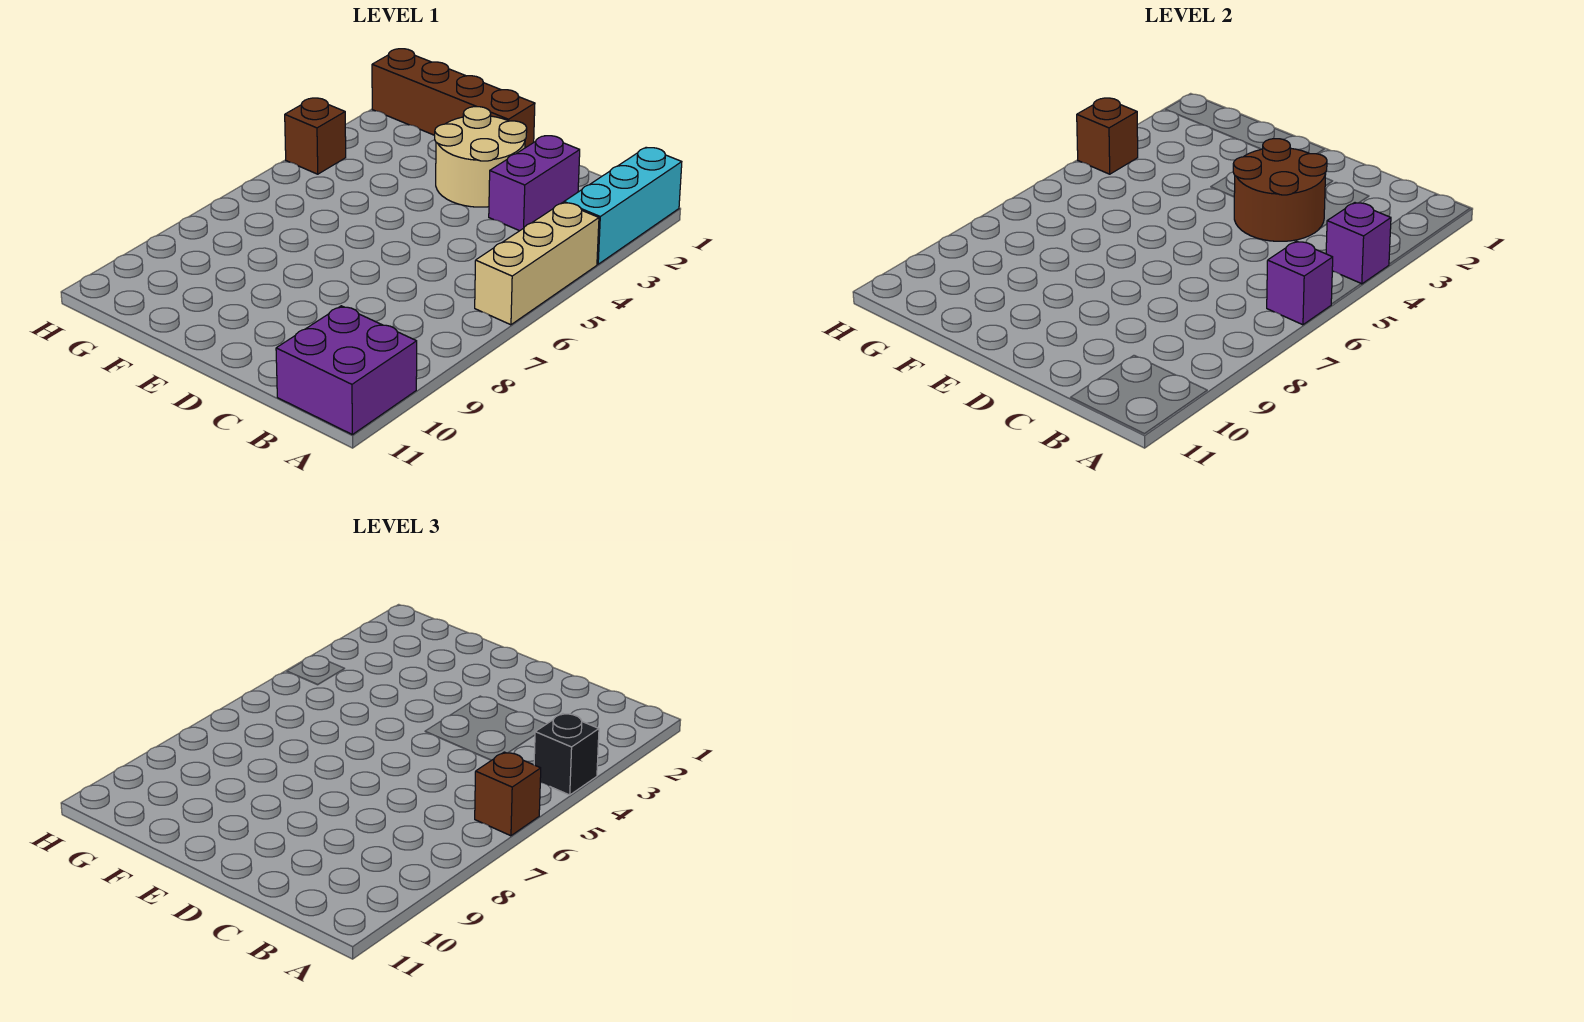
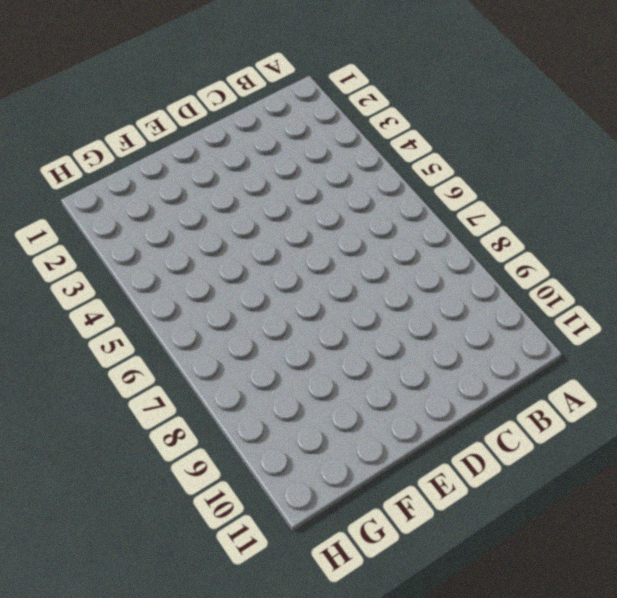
none -> cyan 1x3 brick [564,147,682,264]
none -> tan 1x3 brick [475,203,599,325]
none -> purple 2x2 brick [276,306,417,435]

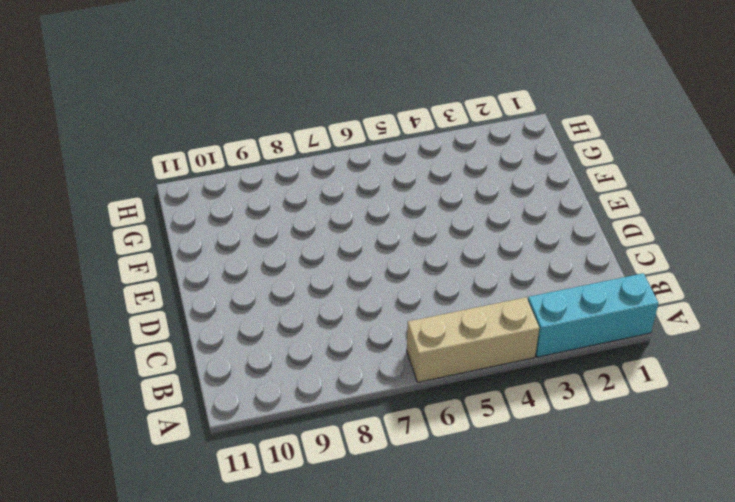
none -> purple 2x2 brick [276,306,417,435]
none -> purple 1x2 brick [489,136,580,231]
none -> tan 2x2 round brick [435,107,527,207]

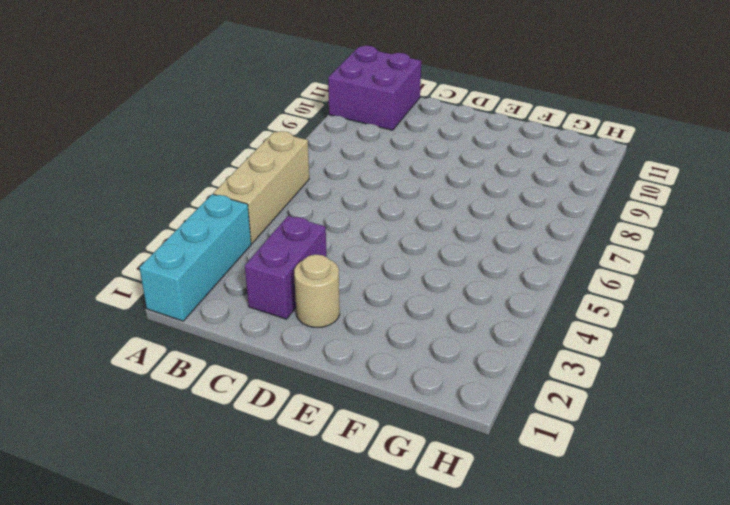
tan 1x1 round brick [294,254,340,327] -> tan 2x2 round brick [435,107,527,207]
none -> brown 1x4 brick [372,49,535,148]
none -> brown 1x1 brick [285,98,346,174]
none -> purple 1x1 brick [1326,203,1391,284]

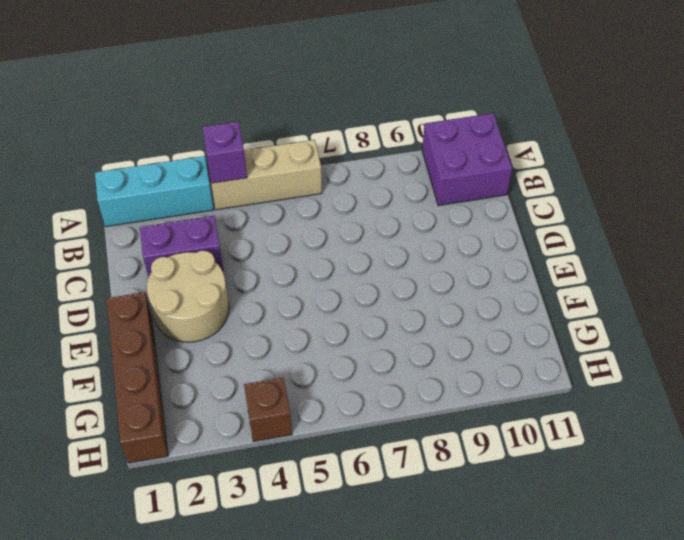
none -> purple 1x1 brick [1267,241,1333,325]
none -> brown 2x2 round brick [1233,139,1327,241]
none -> brown 1x1 brick [1077,98,1138,174]

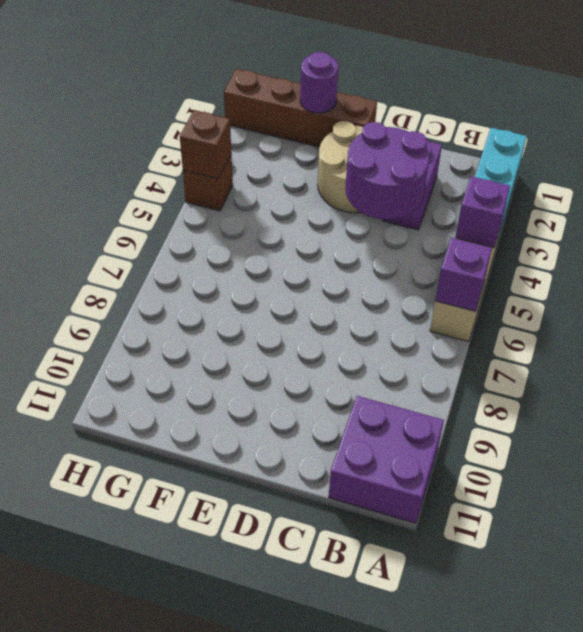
purple 2x2 round brick [345,122,429,219] -> brown 2x2 round brick [1233,139,1327,241]
purple 1x1 round brick [300,52,338,113] -> none
none -> black 1x1 brick [534,714,599,795]
none -> brown 1x1 brick [475,752,541,836]

